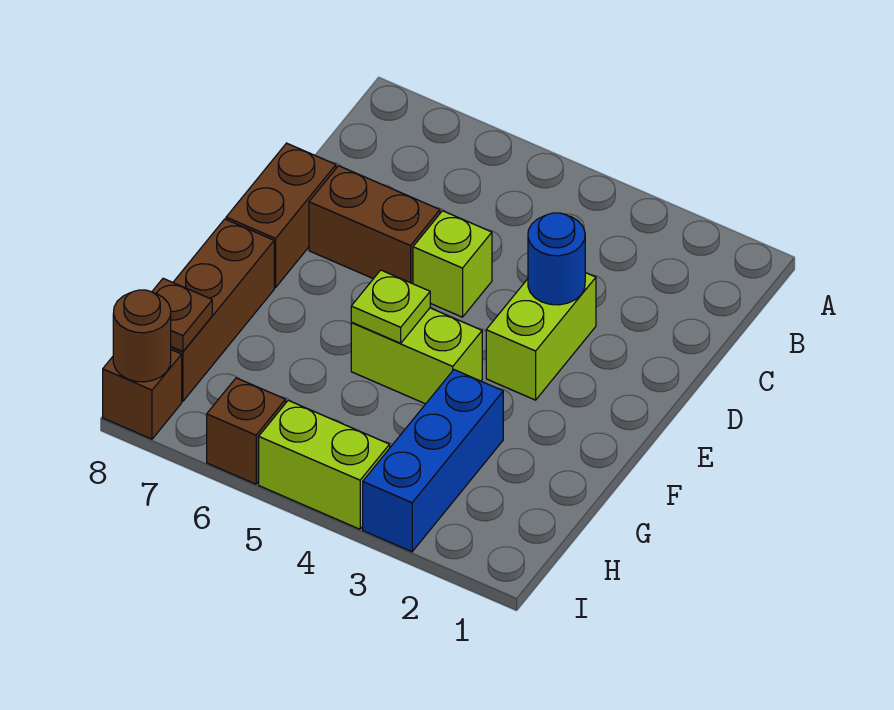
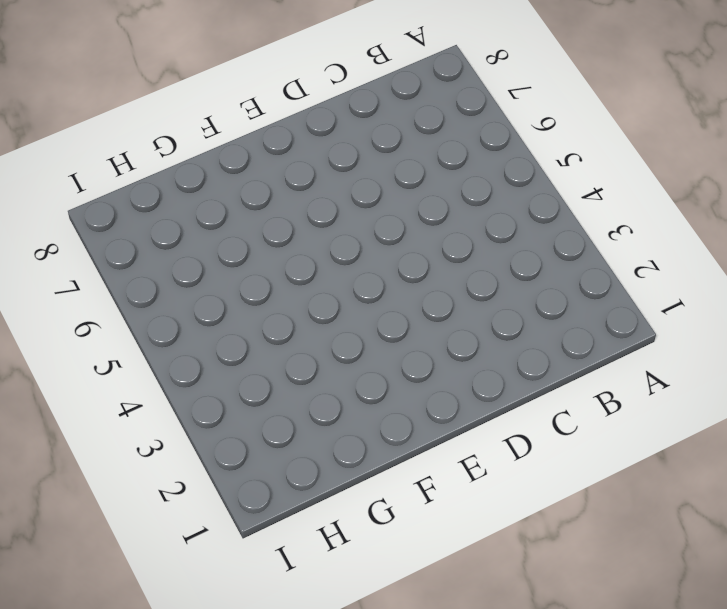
none -> lime 1x2 brick [486,273,596,400]
none -> lime 1x1 brick [413,211,492,317]
none -> brown 1x2 brick [309,166,440,284]

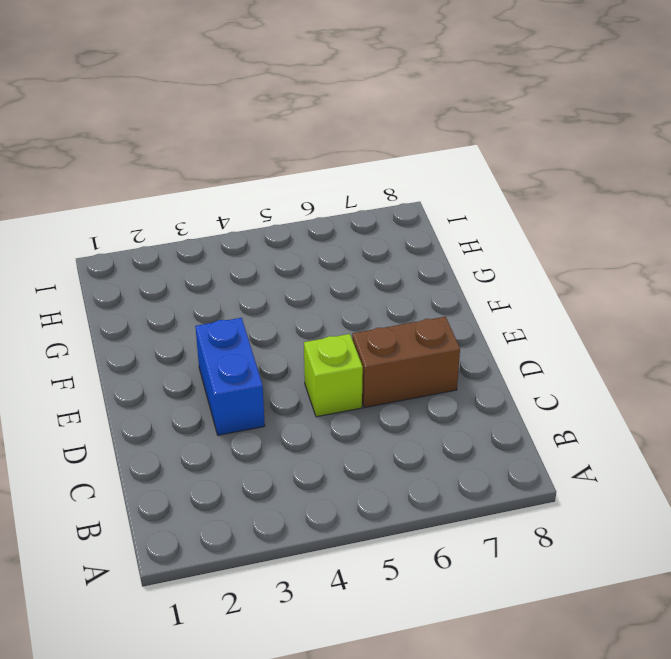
blue 1x2 brick [195,318,265,435] -> lime 1x2 brick [486,273,596,400]
none -> brown 1x2 brick [226,143,336,288]
none -> lime 1x2 brick [351,308,482,404]
none -> brown 1x3 brick [171,219,274,401]

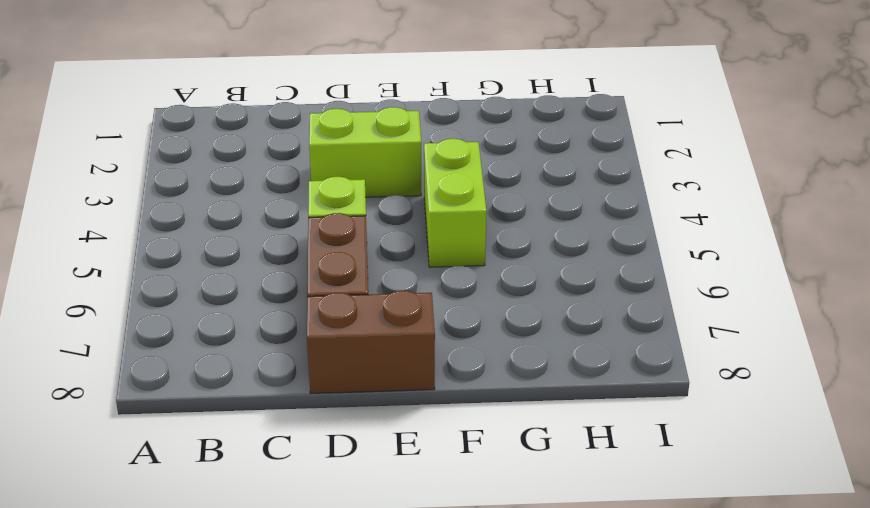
none -> brown 1x3 brick [171,219,274,401]
none -> blue 1x3 brick [363,370,503,552]
none -> lime 1x2 brick [259,400,390,529]

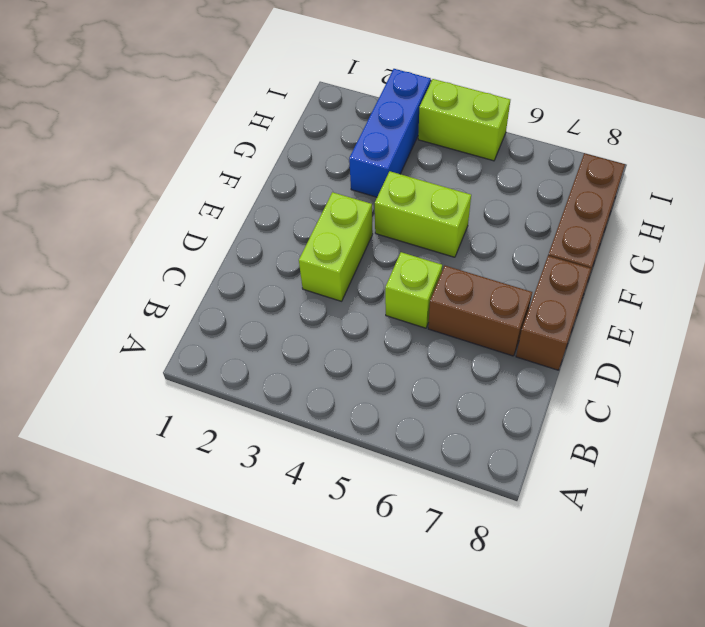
none -> brown 1x1 brick [207,378,286,484]
none -> brown 1x1 brick [103,350,182,439]
none -> blue 1x1 round brick [528,213,585,305]

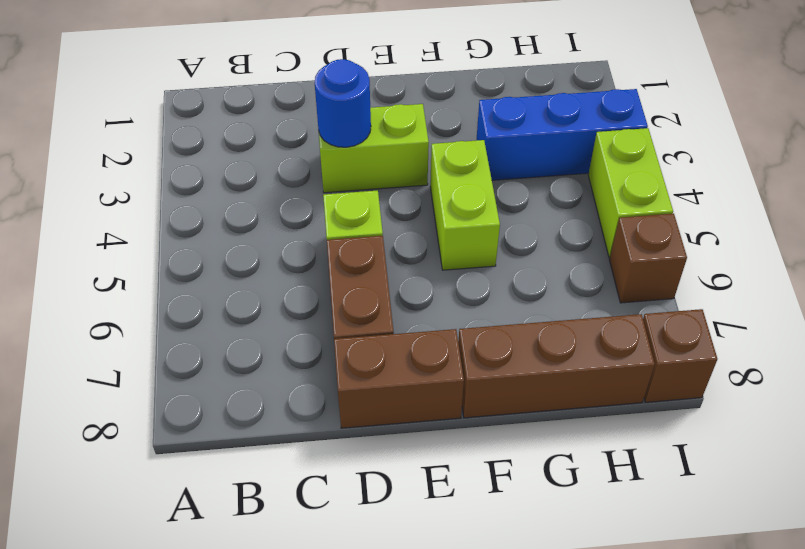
none -> lime 1x1 plate [351,270,430,343]
none -> brown 1x1 plate [152,278,212,352]
none -> brown 1x1 round brick [113,290,171,382]

